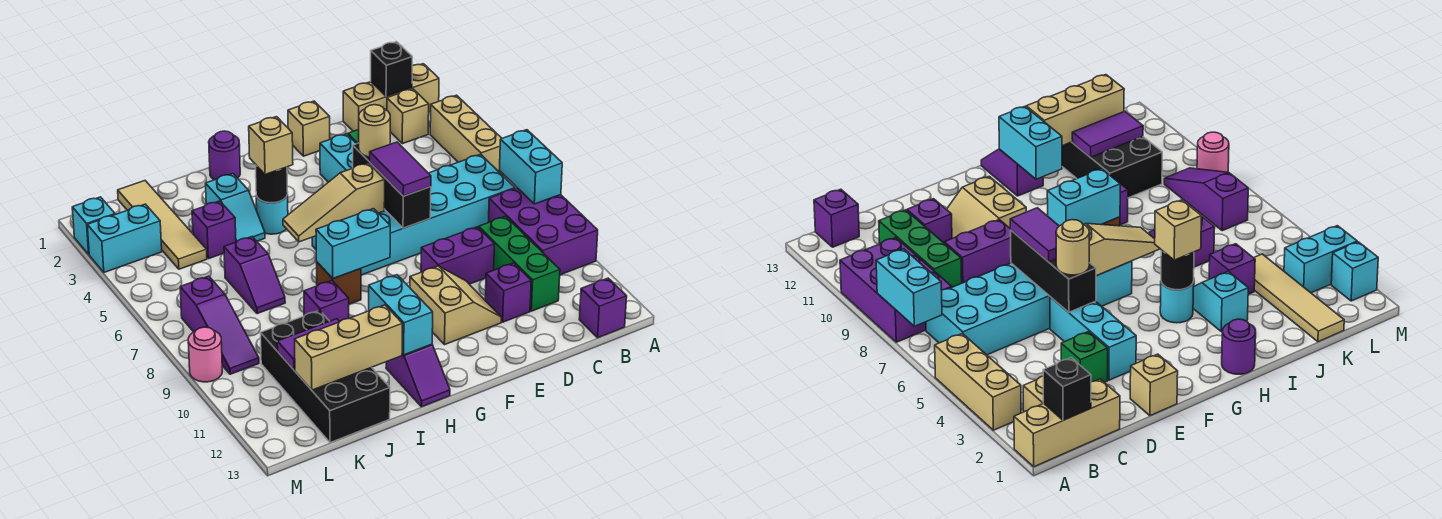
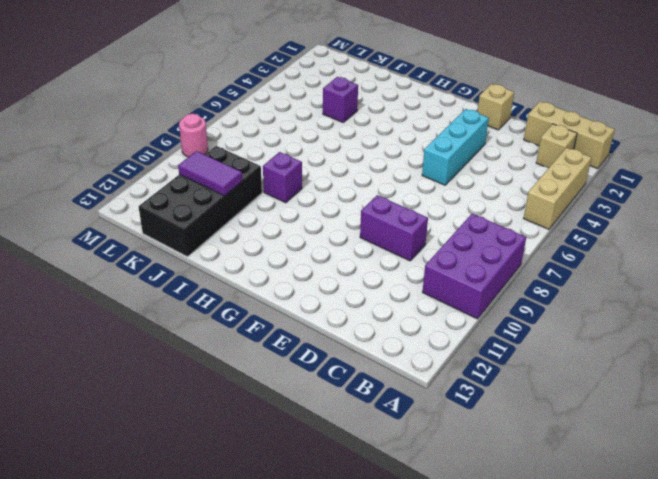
none -> cyan 2x6 brick [312,154,515,275]
none -> purple 1x1 brick [579,278,627,338]
none -> green 1x3 brick [479,216,560,311]
none -> green 1x1 brick [1061,332,1108,382]

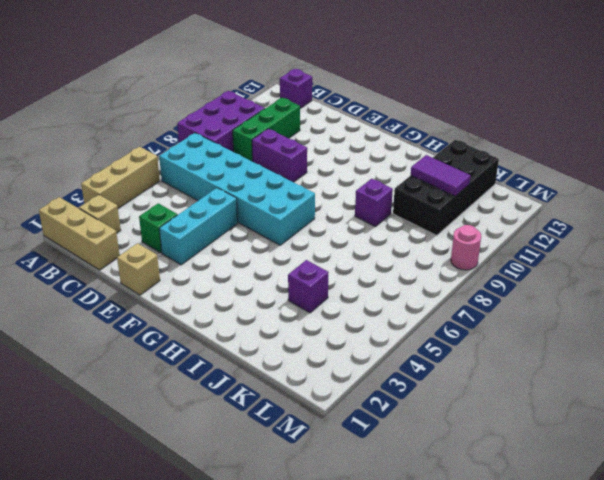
none -> purple 1x1 brick [485,263,531,322]
none -> tan 2x2 slope [410,266,501,345]
none -> purple 1x1 round brick [209,131,240,180]
none -> cyan 1x1 round brick [256,195,288,234]

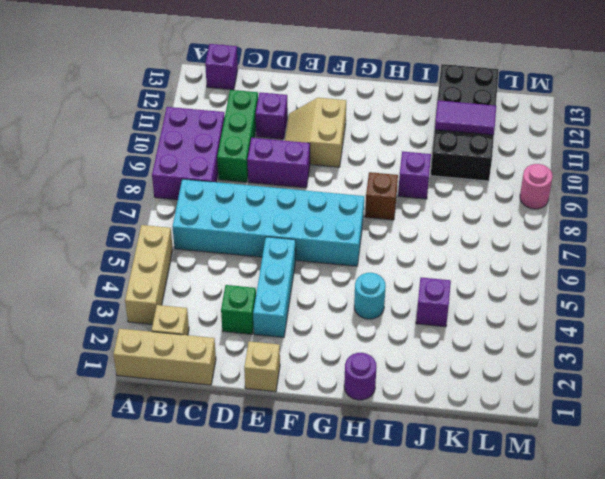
none -> purple 1x2 slope [386,344,450,407]
none -> cyan 1x2 slope [206,174,265,242]
none -> purple 1x2 slope [224,237,285,314]
none -> tan 1x4 tile [118,181,207,269]

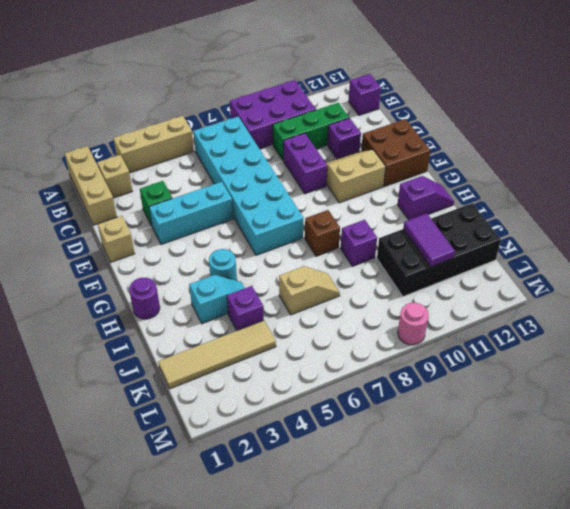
brown 2x2 brick [361,119,430,187] -> none
tan 1x2 slope [279,266,340,315] -> purple 1x2 slope [224,237,285,314]
none -> cyan 1x2 brick [87,204,162,272]
none -> purple 1x3 slope [180,276,259,374]
none -> cyan 1x1 brick [72,197,115,254]
none -> cyan 1x2 brick [500,130,562,204]

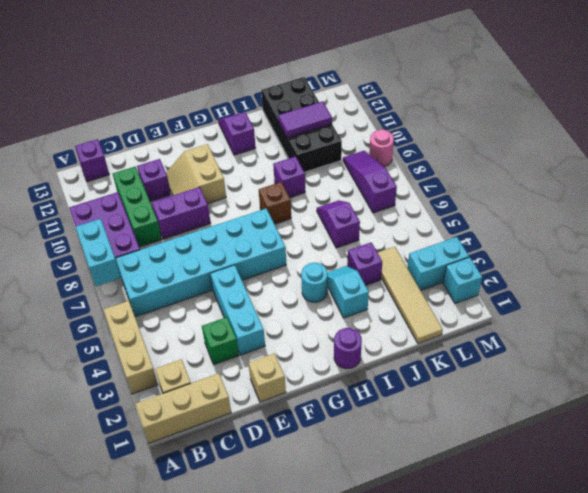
none -> black 1x1 brick [371,42,412,97]
none -> black 1x3 brick [353,143,431,228]
none -> tan 1x3 slope [283,163,385,242]
none -> cyan 1x2 brick [316,209,390,279]

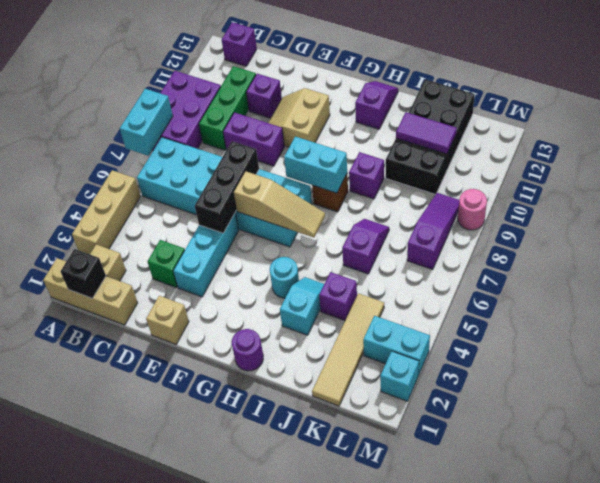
none -> black 1x1 round brick [255,164,288,203]
none -> cyan 1x2 brick [369,275,433,355]
none -> tan 1x3 brick [295,305,402,390]
none -> tan 1x1 round brick [359,105,390,157]

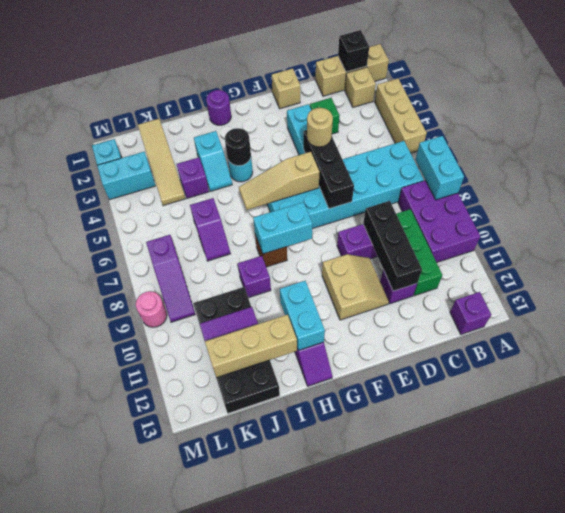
black 1x3 brick [363,201,422,291] -> none
none -> purple 1x2 tile [370,142,431,196]
none -> tan 1x1 brick [249,117,293,174]

